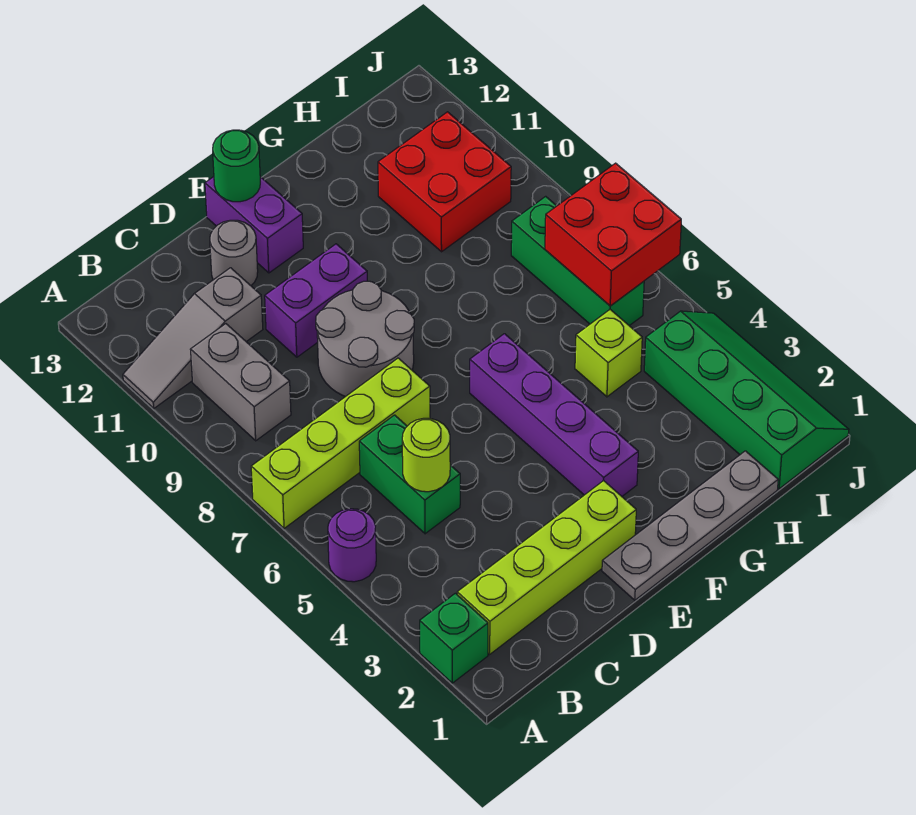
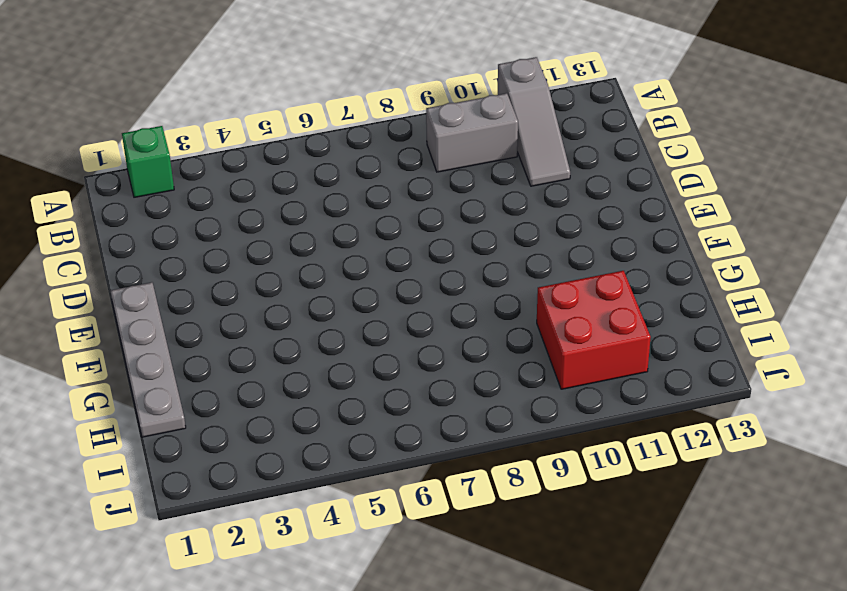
grey 1x3 slope [498,57,570,186] -> grey 1x3 slope turned to [123,268,263,408]
none -> purple 1x1 round brick [328,509,376,582]
none -> lime 1x4 brick [251,358,430,528]
none -> lime 1x4 brick [457,481,636,654]

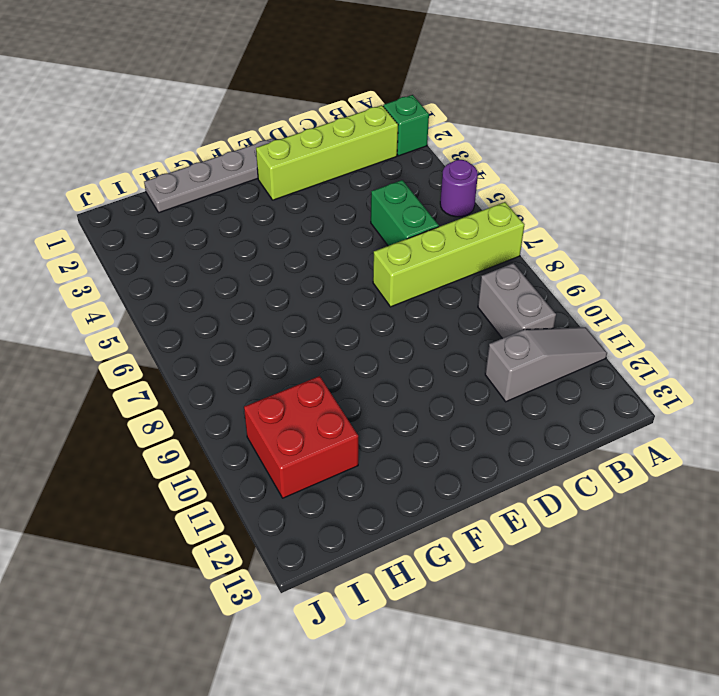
none -> grey 2x2 round brick [316,281,414,397]
none -> purple 1x2 brick [265,244,367,357]
none -> grey 1x1 round brick [210,220,258,285]

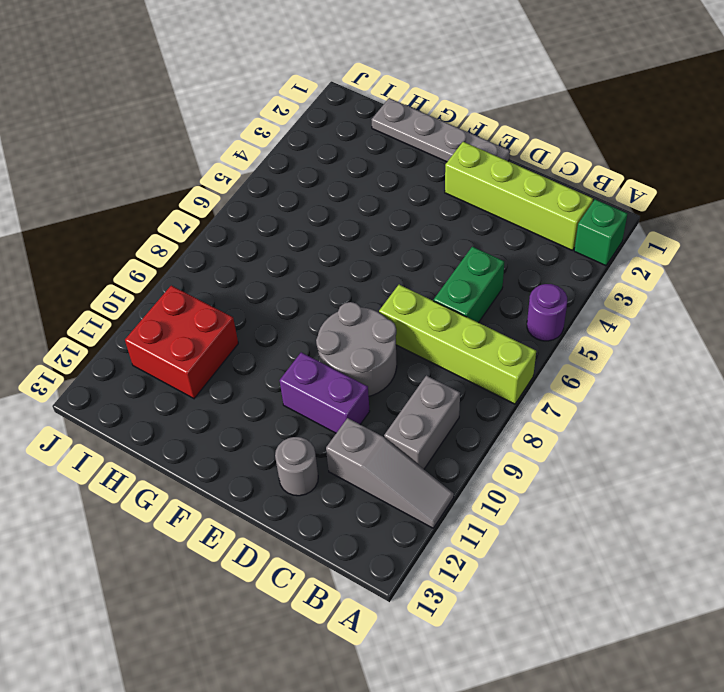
none -> purple 1x2 brick [205,177,303,273]
none -> purple 1x4 brick [470,334,638,496]
none -> lime 1x1 brick [575,310,642,397]

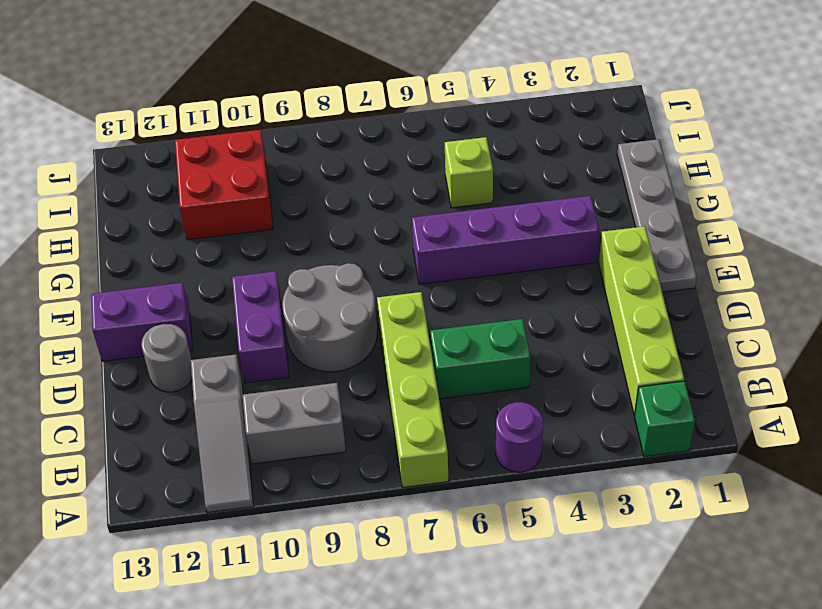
none -> green 2x4 slope [644,311,849,489]
none -> green 1x3 brick [511,196,644,326]
none -> lime 1x1 round brick [402,418,450,492]

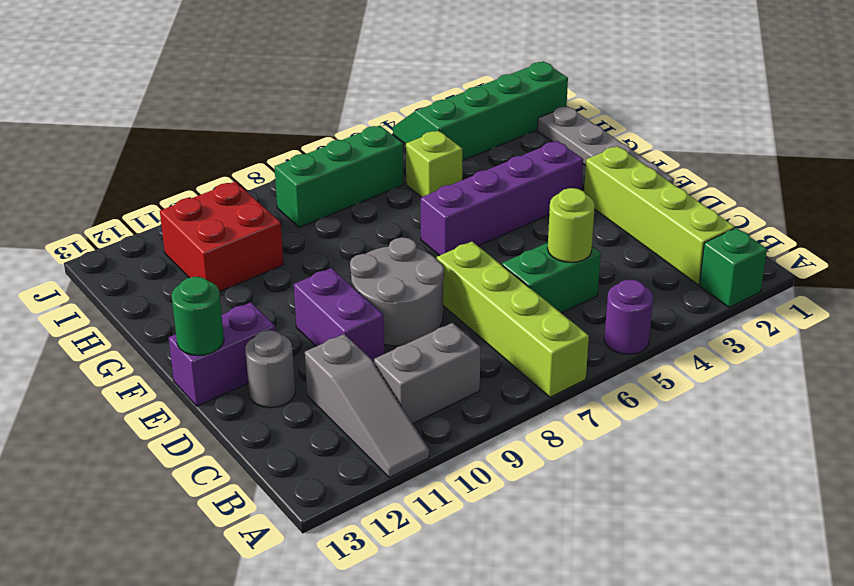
none -> red 2x2 brick [545,163,681,306]

